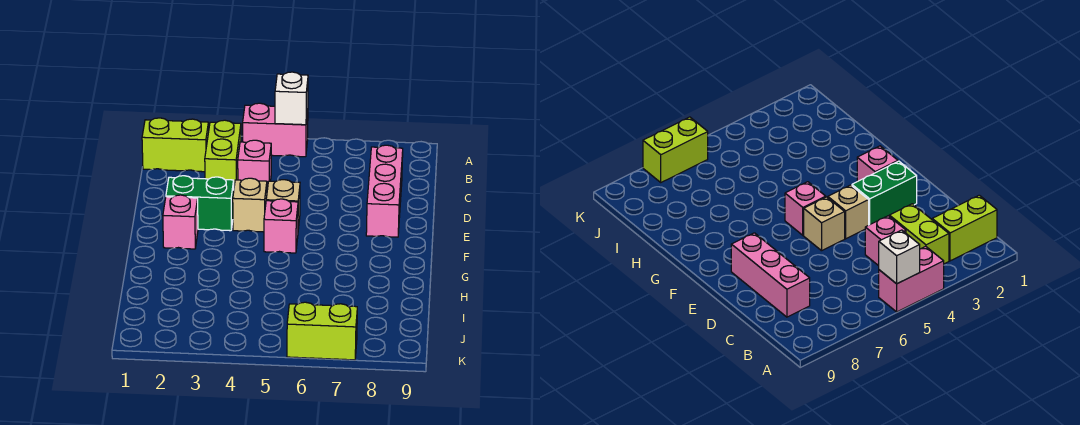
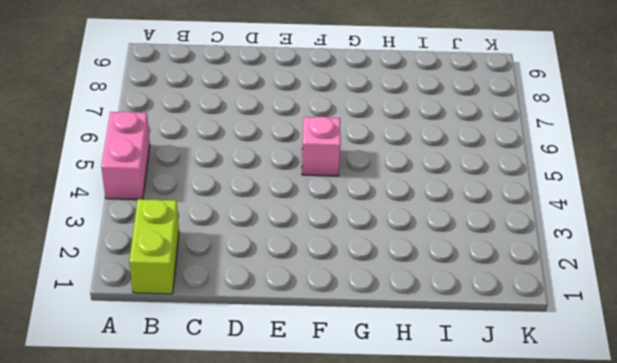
none -> lime 1x2 brick [205,120,241,185]
none -> pink 1x1 brick [238,140,271,190]
none -> pink 1x3 brick [366,145,403,237]

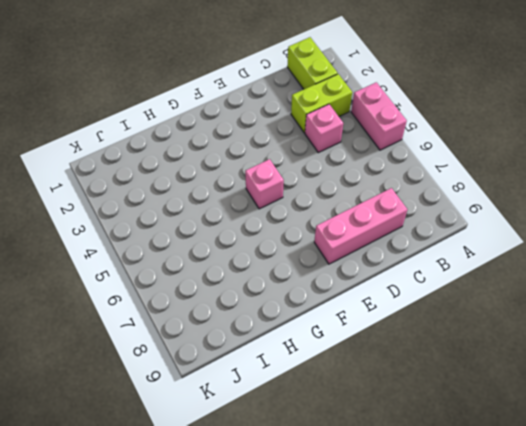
none -> green 1x2 brick [166,176,234,231]
none -> tan 1x1 brick [233,178,267,232]
none -> tan 1x1 brick [266,180,300,229]

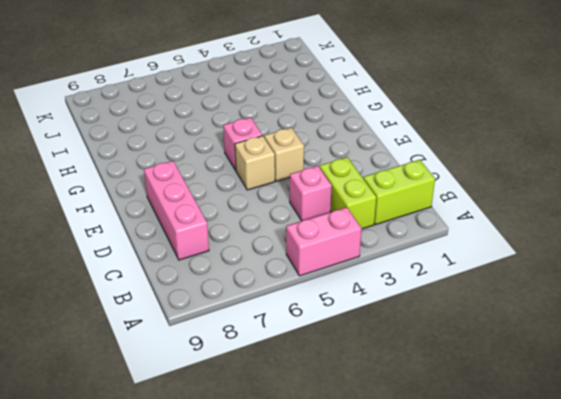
none -> green 1x2 brick [166,176,234,231]
none -> pink 1x1 brick [163,195,198,249]
none -> lime 1x2 brick [287,302,357,360]

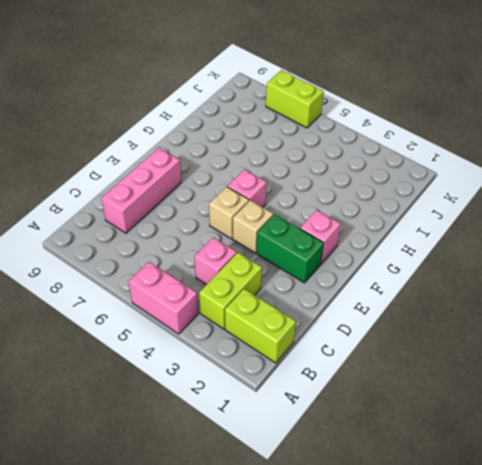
none -> white 1x1 brick [275,72,308,125]

